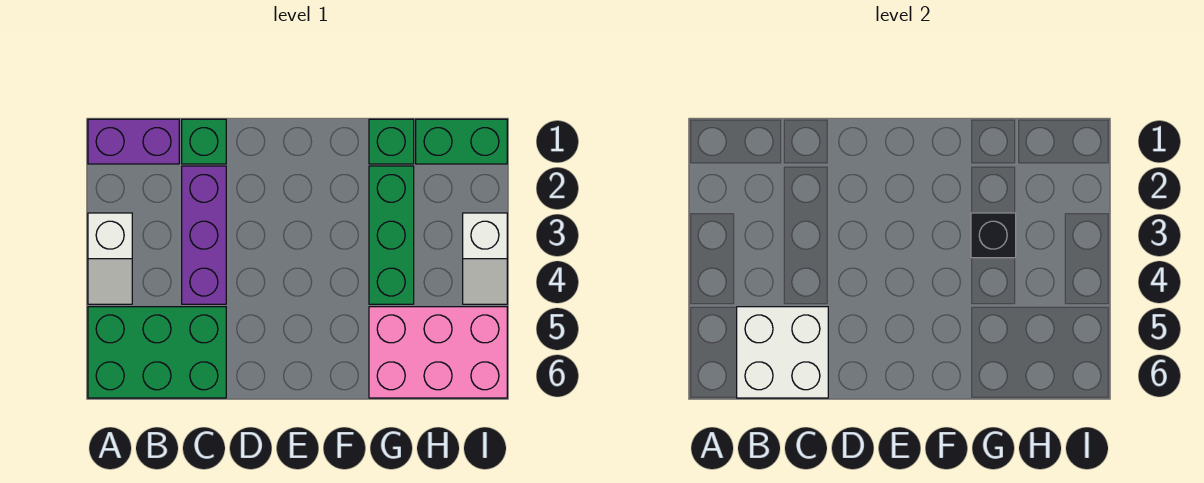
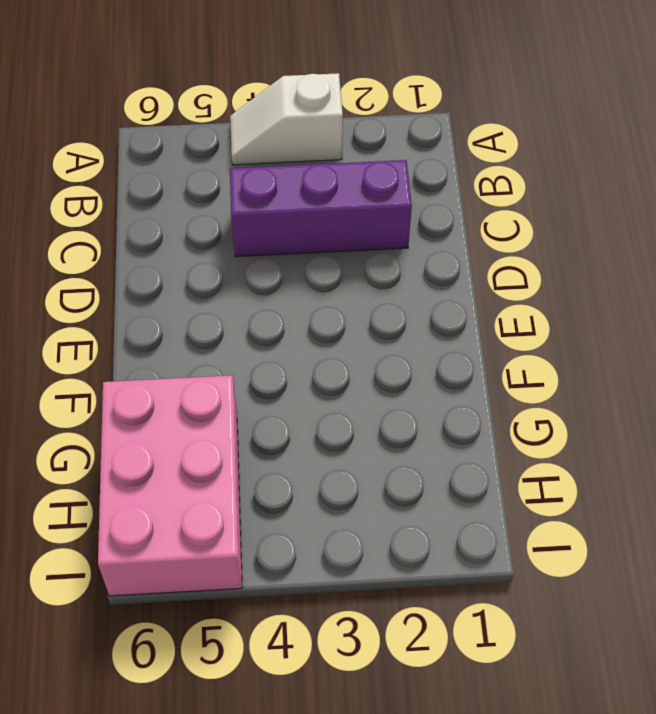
none -> purple 1x2 brick [88,119,179,164]
none -> green 2x3 brick [88,307,226,398]
none -> green 1x1 brick [182,119,226,164]

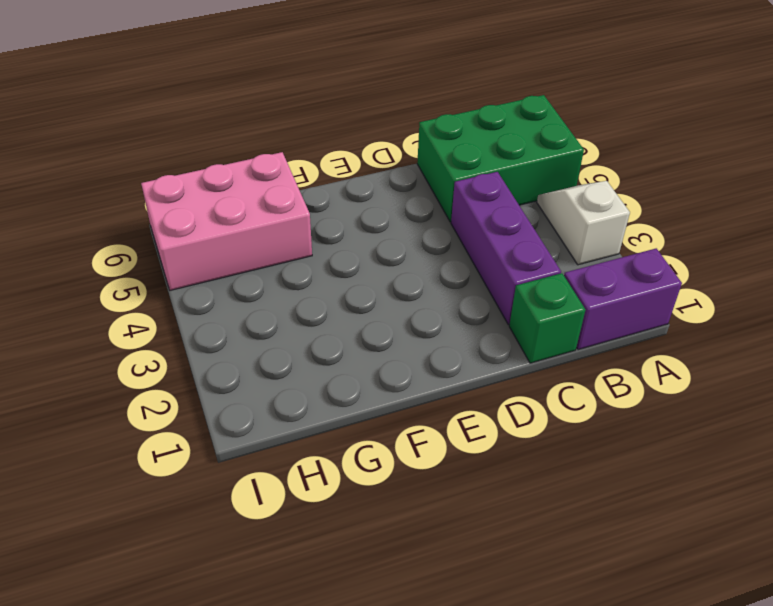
none -> green 1x1 brick [369,119,414,164]
none -> green 1x3 brick [369,166,414,304]
none -> green 1x2 brick [416,119,507,164]

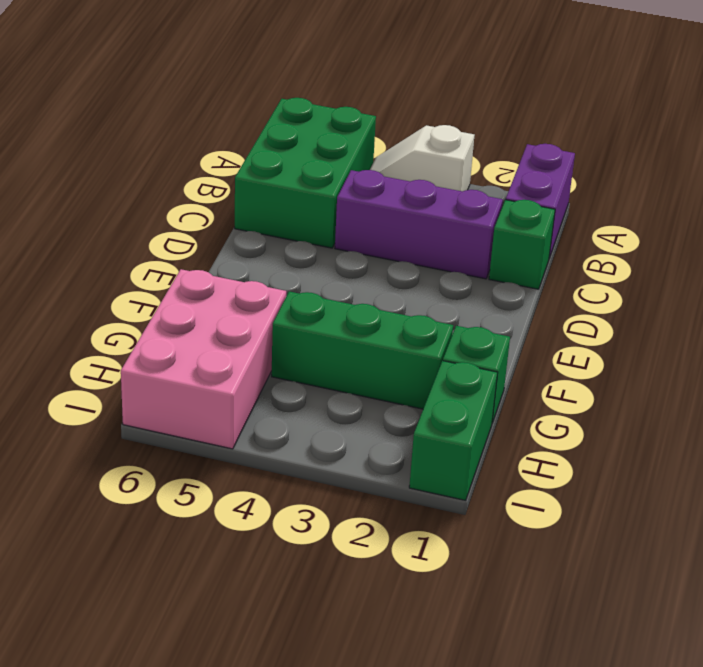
none -> white 1x2 slope [463,213,507,304]
none -> white 2x2 brick [737,307,828,398]
none -> black 1x1 brick [971,213,1016,258]

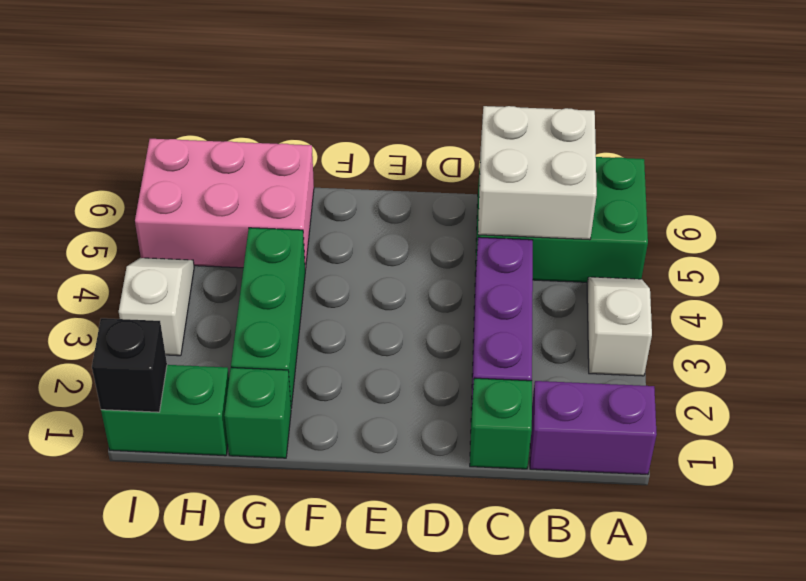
black 1x1 brick [92,318,167,412] -> black 1x1 brick moved to [971,213,1016,258]

